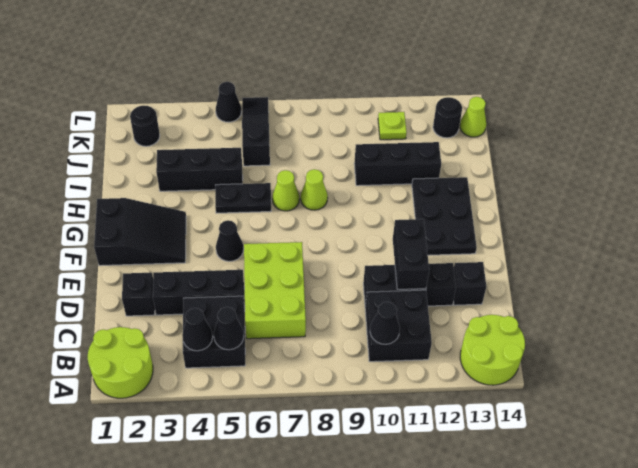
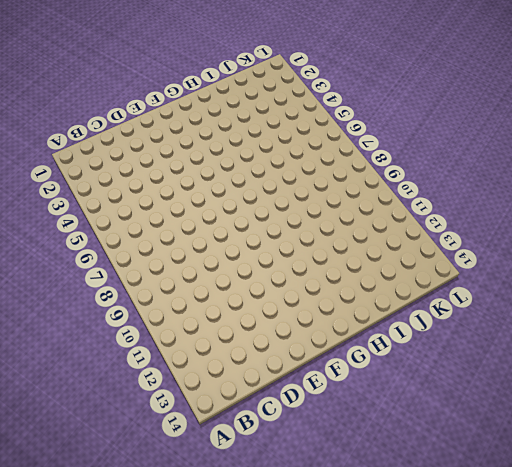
none -> lime 2x2 round brick [88,327,153,398]
none -> lime 2x2 round brick [460,315,525,385]
none -> black 2x2 brick [183,296,245,368]

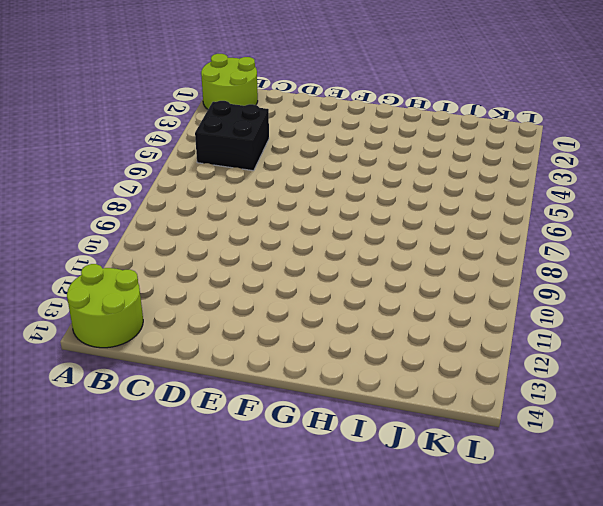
none -> black 2x2 brick [365,290,432,362]
none -> lime 2x3 brick [244,242,306,339]
none -> black 1x1 brick [122,273,155,316]

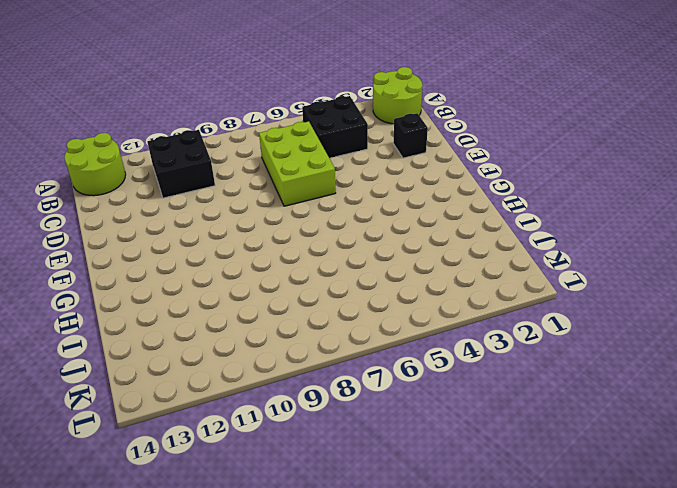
none -> black 1x3 brick [153,270,245,315]
none -> black 1x3 brick [363,263,456,306]
none -> black 1x1 brick [453,262,486,305]

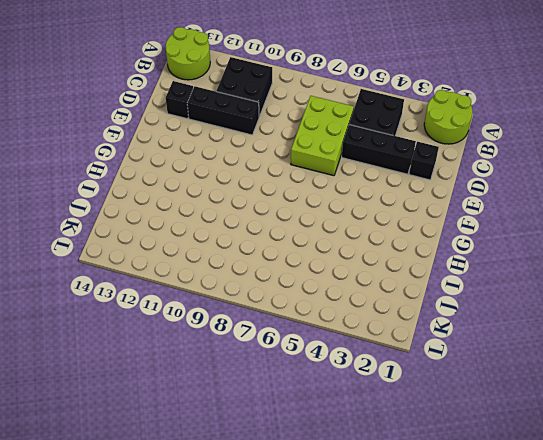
none -> black 2x3 slope [94,198,186,266]
none -> black 1x1 cone [216,220,244,261]
none -> black 2x3 plate [412,177,477,255]

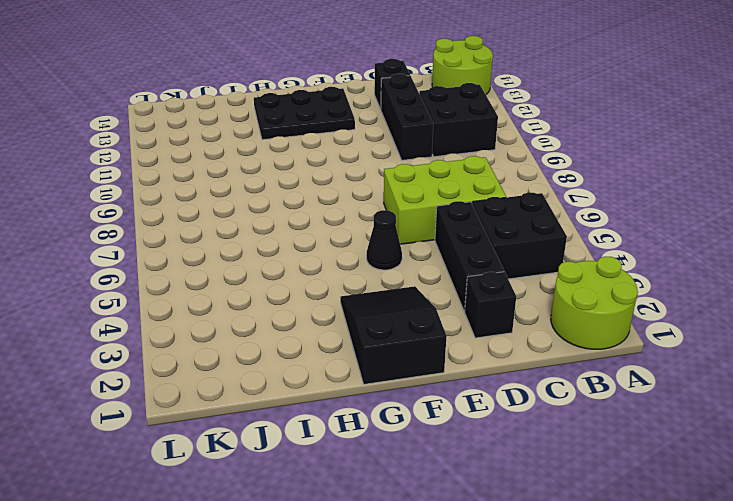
none -> black 1x2 plate [215,183,271,213]
none -> lime 1x1 cone [272,170,299,211]
none -> lime 1x1 cone [301,169,328,210]

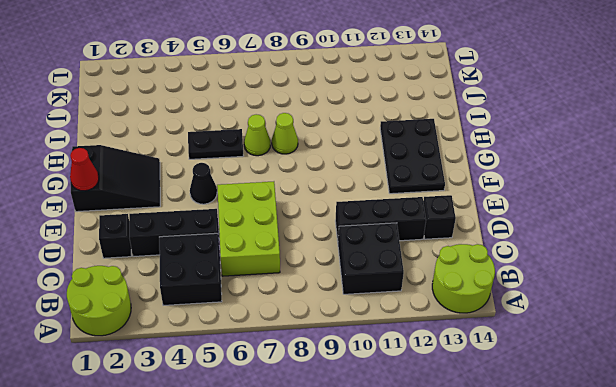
red 1x1 cone [70,148,99,191] -> none
none -> black 1x3 brick [156,148,243,191]
none -> black 1x3 brick [354,142,441,186]
none -> black 1x3 slope [242,97,270,166]

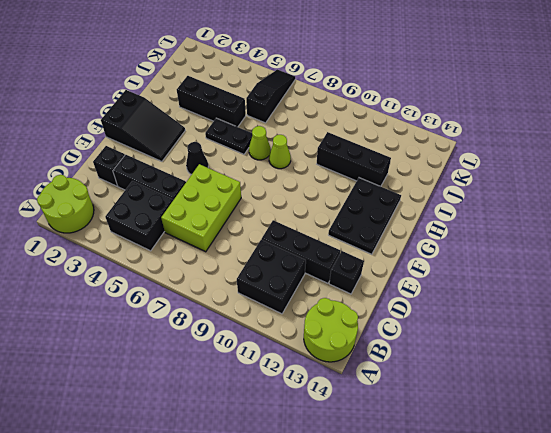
none -> black 1x1 round brick [130,105,160,146]
none -> lime 1x1 plate [378,112,407,140]
none -> black 1x1 round brick [433,97,462,138]

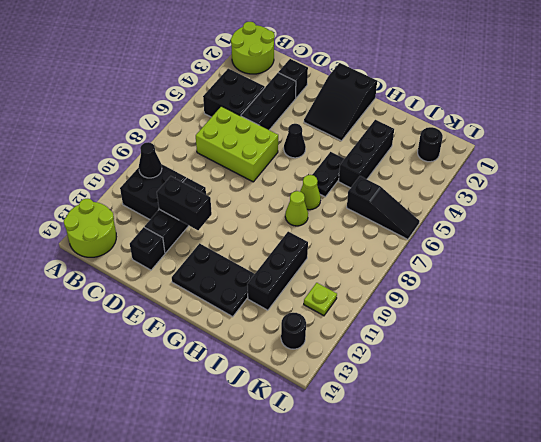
none -> lime 1x1 cone [460,97,486,137]
none -> black 1x1 cone [216,82,241,122]
none -> black 1x1 cone [182,308,213,351]

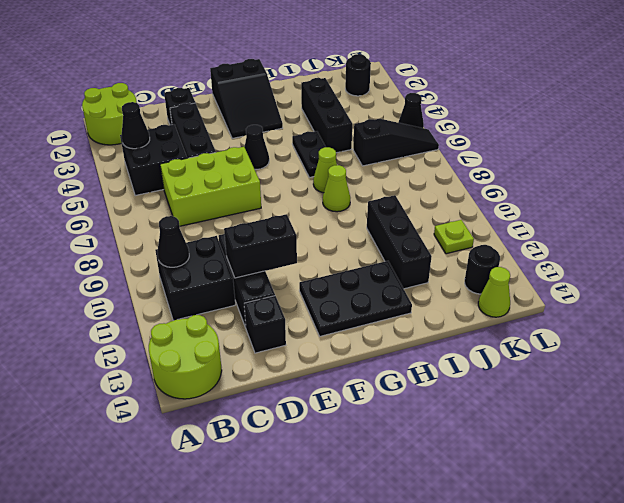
none -> black 1x1 cone [214,307,244,350]

